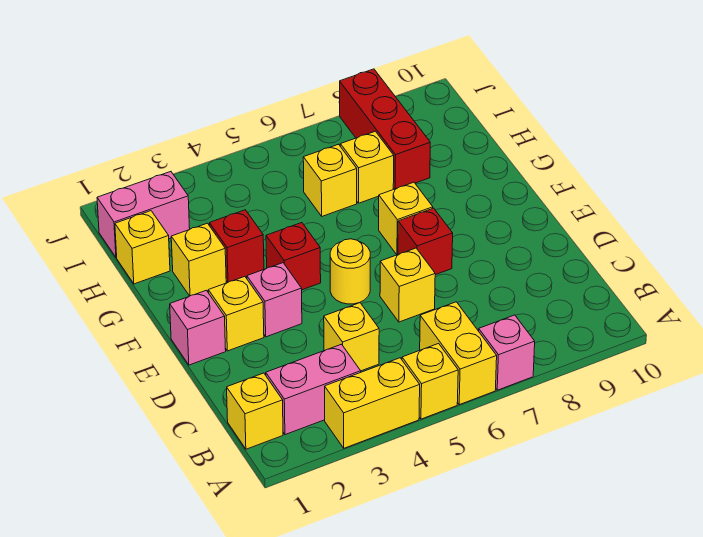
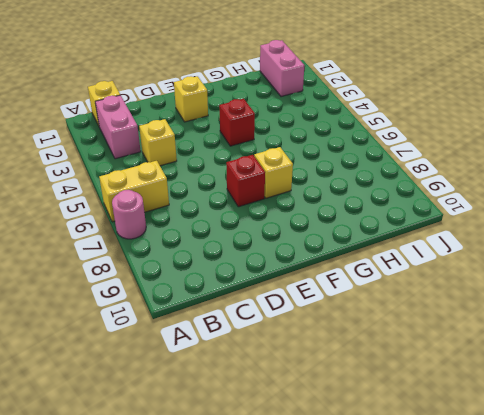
pink 1x1 round brick [112,190,146,239] -> pink 1x1 brick [479,315,535,390]
none -> yellow 1x2 brick [325,358,420,448]
none -> yellow 1x1 brick [402,344,458,419]
none -> yellow 1x1 brick [380,248,435,322]

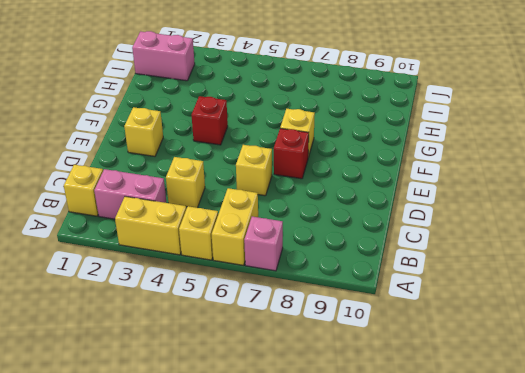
none -> pink 1x1 brick [170,290,226,365]
none -> pink 1x1 brick [247,263,302,337]
none -> yellow 1x1 round brick [330,239,370,304]

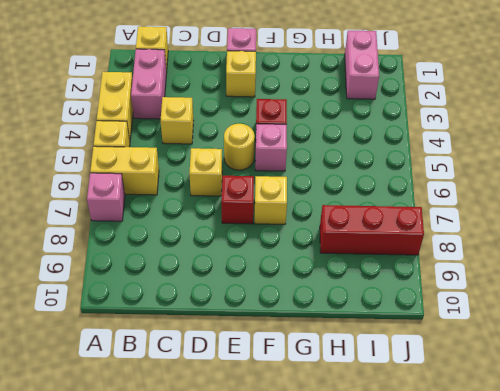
pink 1x1 brick [255,124,287,171] -> pink 1x1 brick moved to [247,263,302,337]
none -> yellow 1x1 brick [171,223,226,296]
none -> red 1x1 brick [209,210,264,282]
none -> yellow 1x1 brick [115,211,170,284]

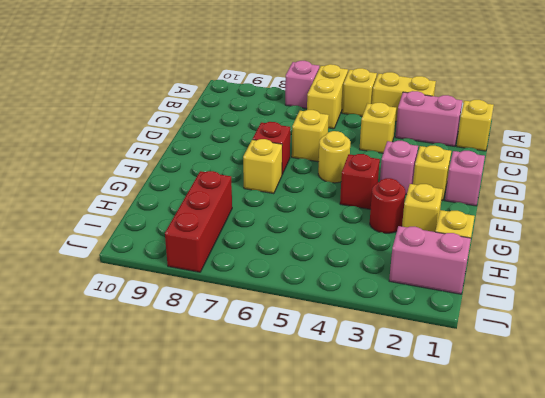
red 1x1 round brick [370,178,405,233] -> red 1x1 brick [209,210,264,282]
none -> yellow 1x1 brick [303,144,357,216]
none -> yellow 1x1 brick [340,131,394,203]

